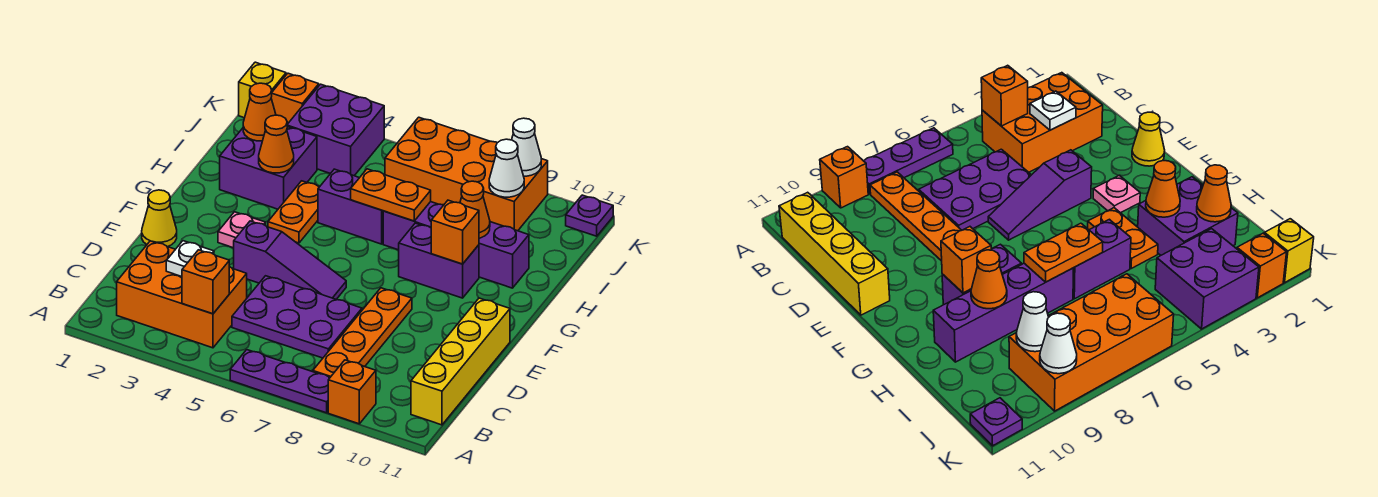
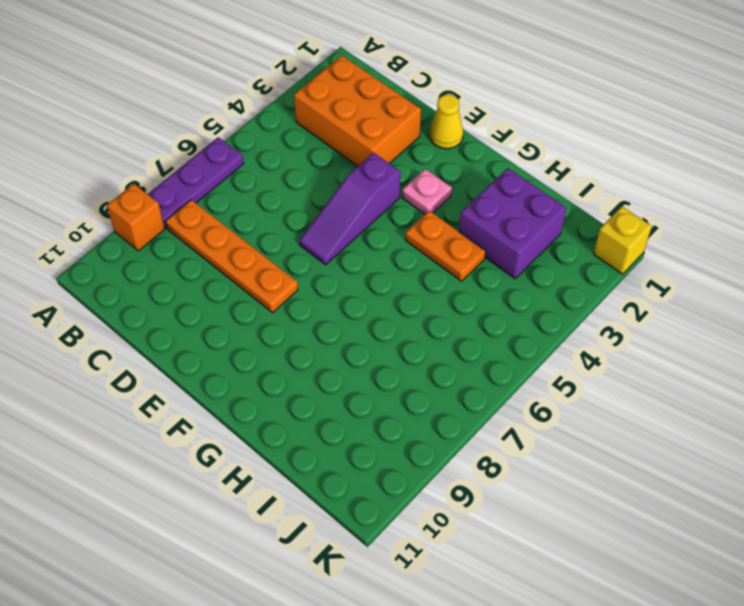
orange 2x3 brick [294,55,421,166] -> orange 2x3 brick turned to [117,241,247,348]
none -> yellow 1x4 brick [411,298,510,425]
none -> purple 2x3 plate [232,276,362,358]
none -> purple 1x2 brick [399,223,479,298]

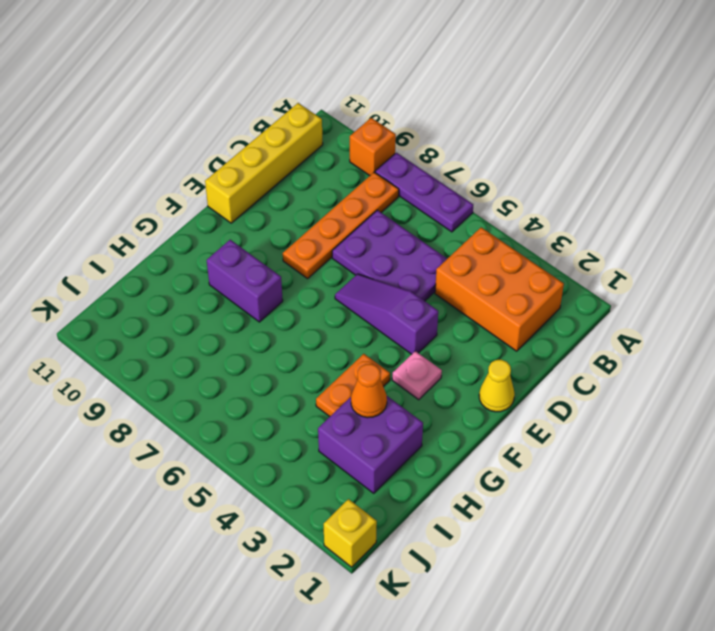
none -> purple 1x2 brick [318,169,383,244]
none -> purple 1x4 brick [383,202,529,288]
none -> purple 2x2 brick [287,84,384,176]

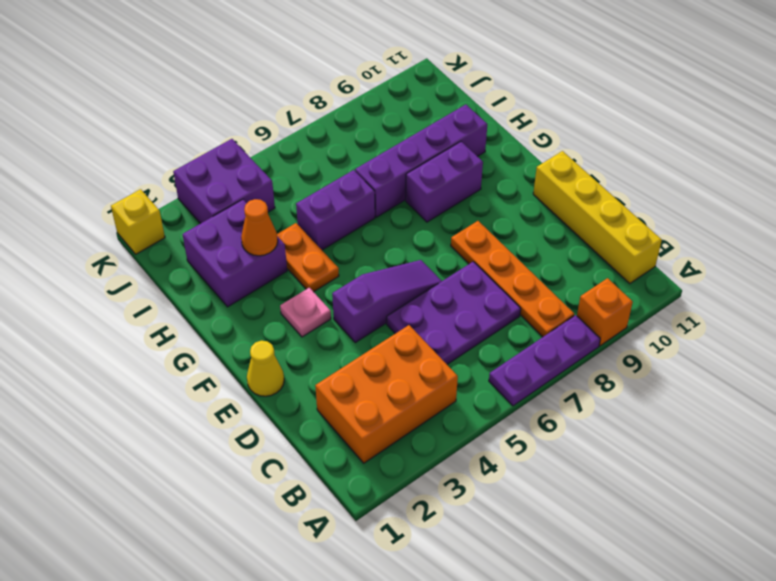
none -> orange 2x4 brick [385,117,548,231]
none -> orange 1x1 brick [271,73,319,124]
none -> purple 1x1 plate [566,195,613,236]

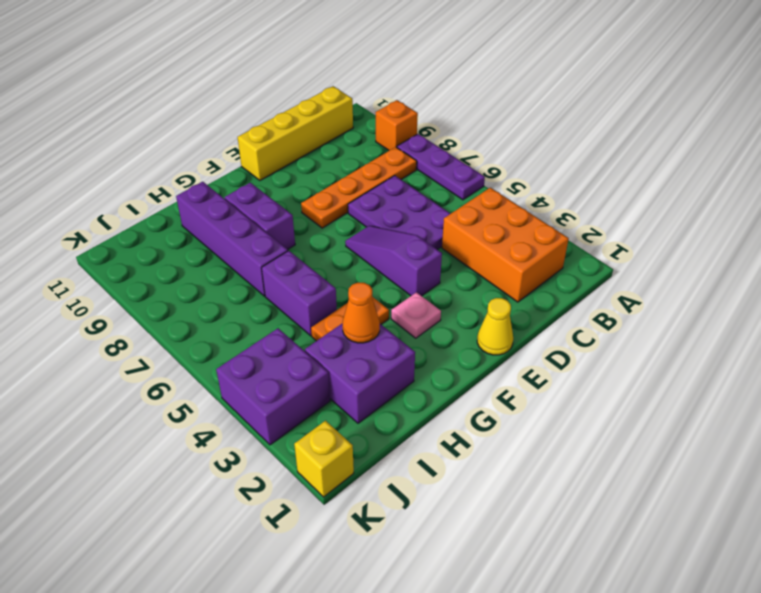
none -> orange 2x4 brick [385,117,548,231]
none -> orange 1x1 brick [271,73,319,124]
none -> purple 1x1 plate [566,195,613,236]

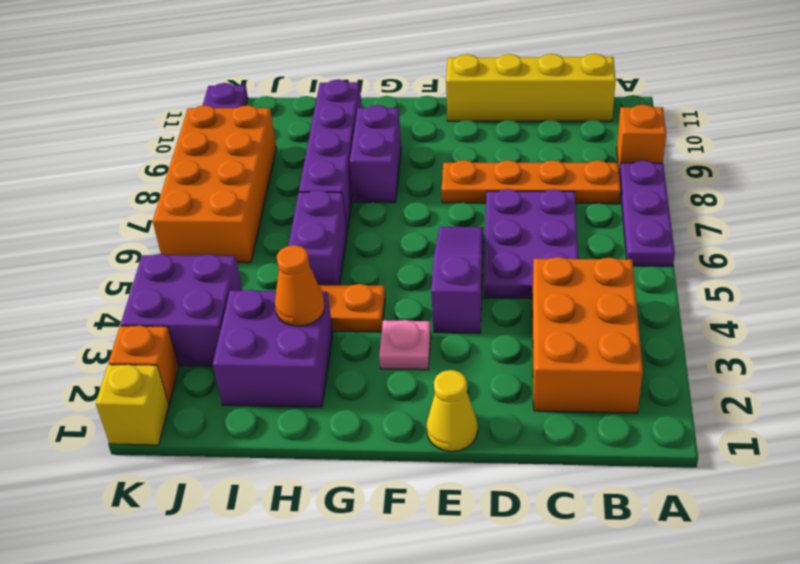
none -> orange 1x1 brick [182,250,229,314]
none -> white 1x1 plate [166,241,214,277]
none -> orange 1x1 brick [431,200,479,264]

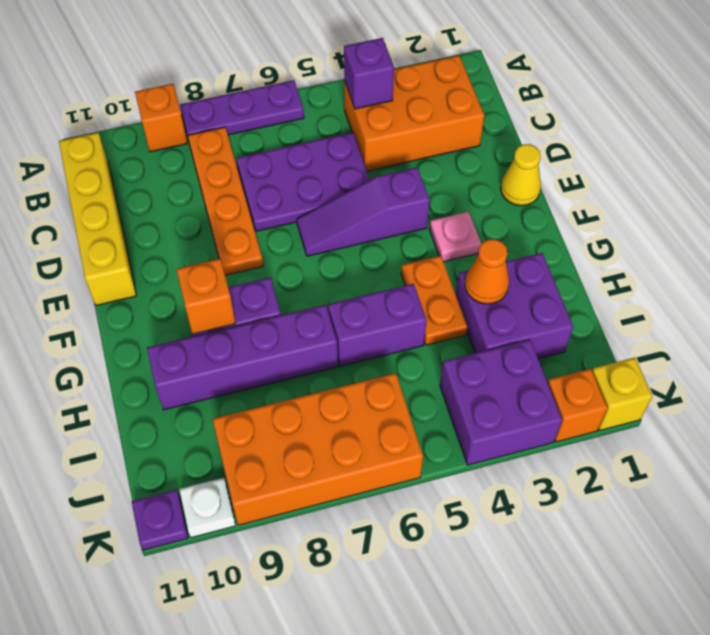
purple 1x1 brick [344,38,394,109] -> orange 1x1 brick [182,250,229,314]
white 1x1 plate [179,478,236,538] -> white 1x1 plate moved to [166,241,214,277]
none -> orange 1x2 plate [351,169,431,221]
none -> orange 1x1 cone [460,181,490,238]
none -> orange 1x1 cone [243,83,276,141]

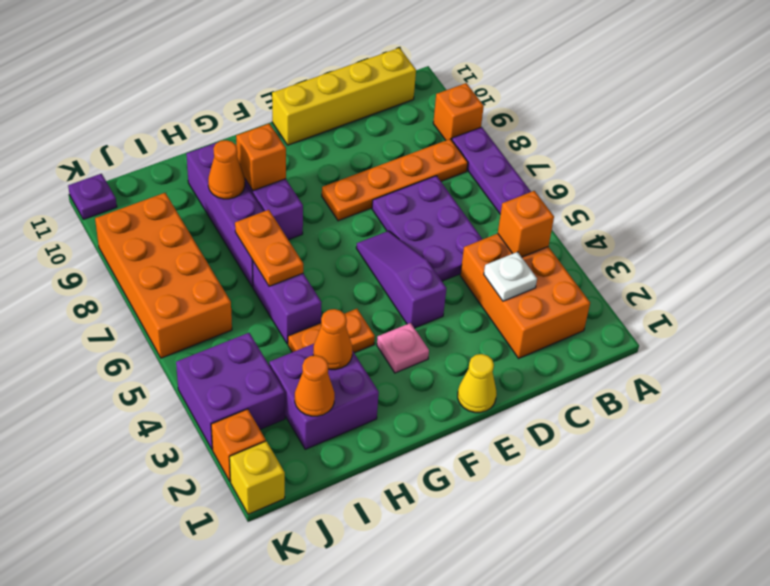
none -> white 1x1 cone [489,139,524,197]
none -> white 1x1 cone [512,118,541,176]

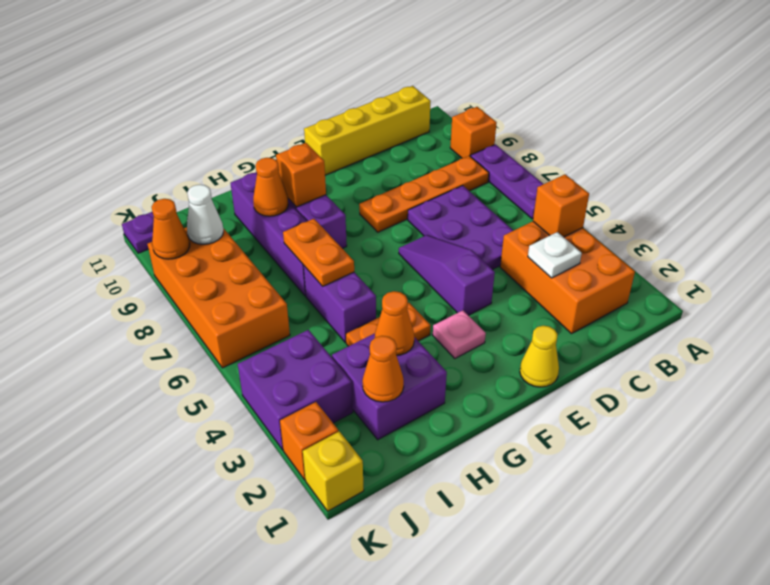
orange 1x1 cone [152,199,190,259] -> white 1x1 cone [512,118,541,176]

